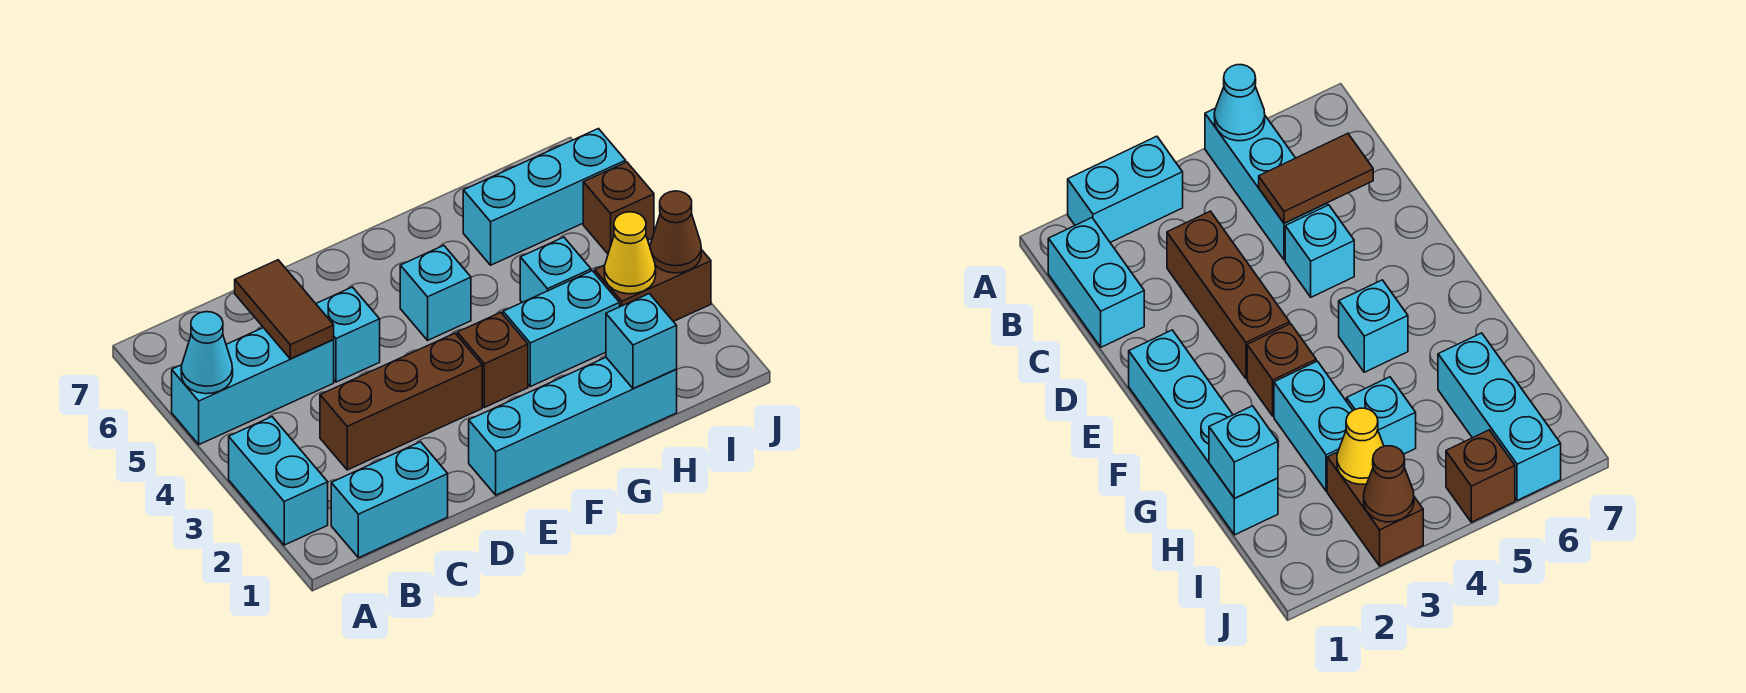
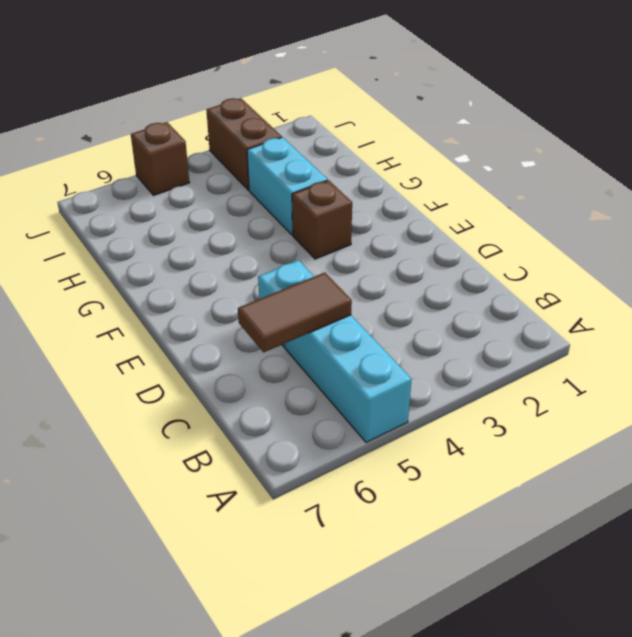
none -> cyan 1x2 brick [229,417,328,545]
none -> cyan 1x2 brick [331,442,448,558]
none -> brown 1x3 brick [320,333,482,470]

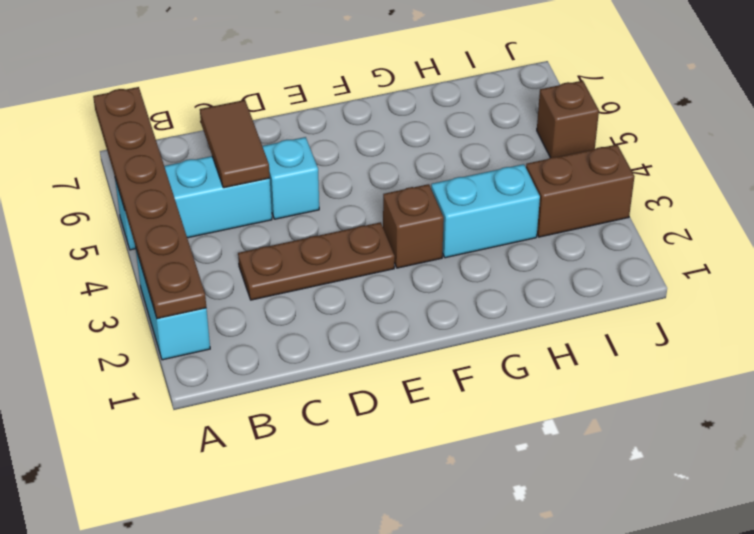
brown 1x6 plate [93,87,206,319] -> cyan 1x1 cone [181,312,233,394]
brown 1x3 plate [238,222,395,300] -> brown 1x3 brick [320,333,482,470]
none -> cyan 1x2 brick [331,442,448,558]
none -> cyan 1x4 brick [469,358,677,495]
none -> cyan 1x1 brick [400,245,471,340]

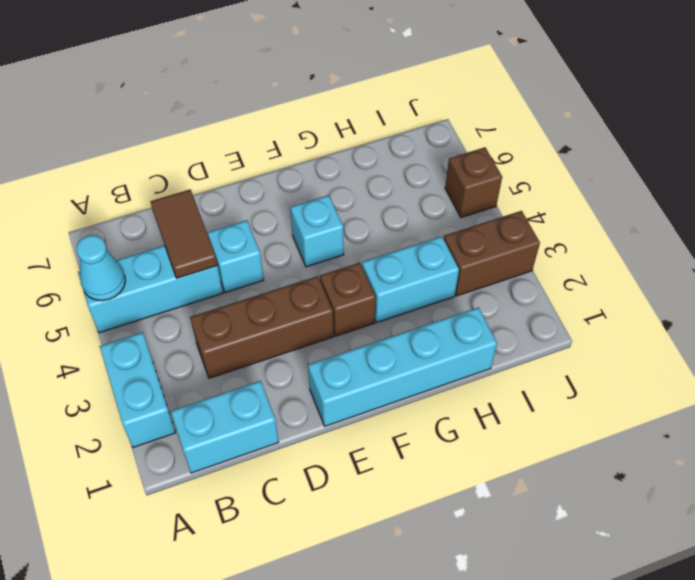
none -> cyan 1x1 brick [520,237,591,302]
none -> cyan 1x3 brick [463,129,626,265]
none -> cyan 1x1 brick [606,294,677,389]

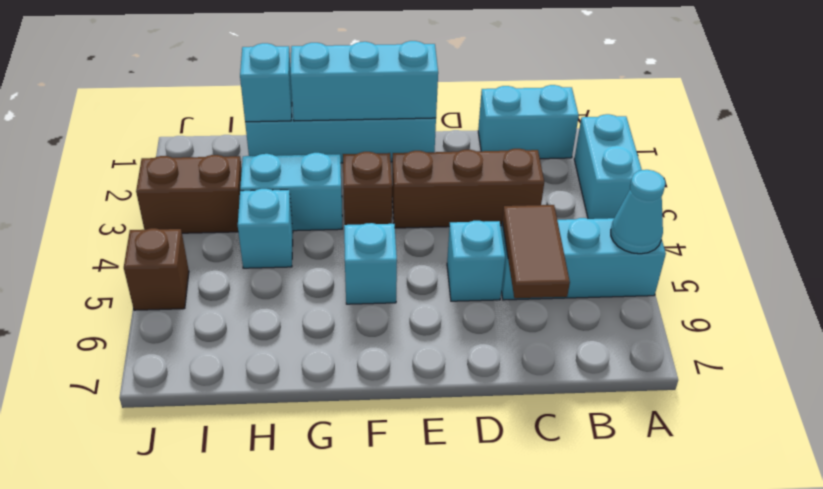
cyan 1x3 brick [290,41,438,121] -> cyan 1x3 brick moved to [463,129,626,265]
none -> yellow 1x1 cone [604,212,656,294]
none -> brown 1x1 cone [650,191,701,273]

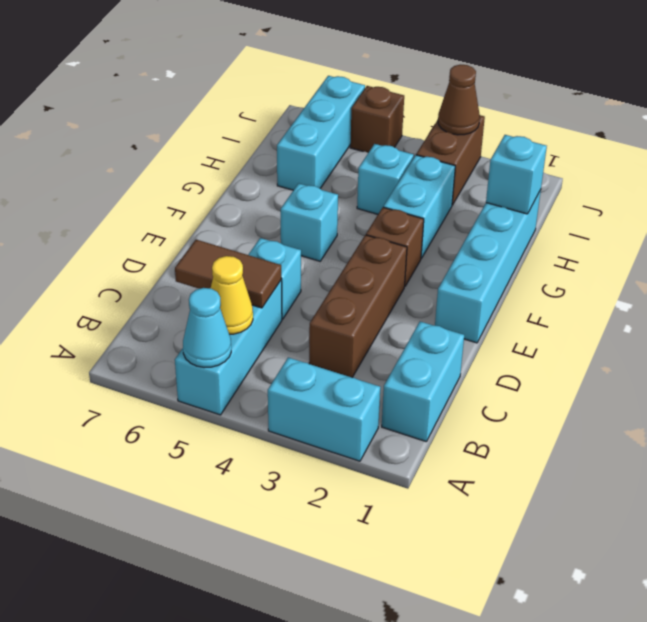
yellow 1x1 cone [211,256,253,334] -> yellow 1x1 cone moved to [604,212,656,294]

